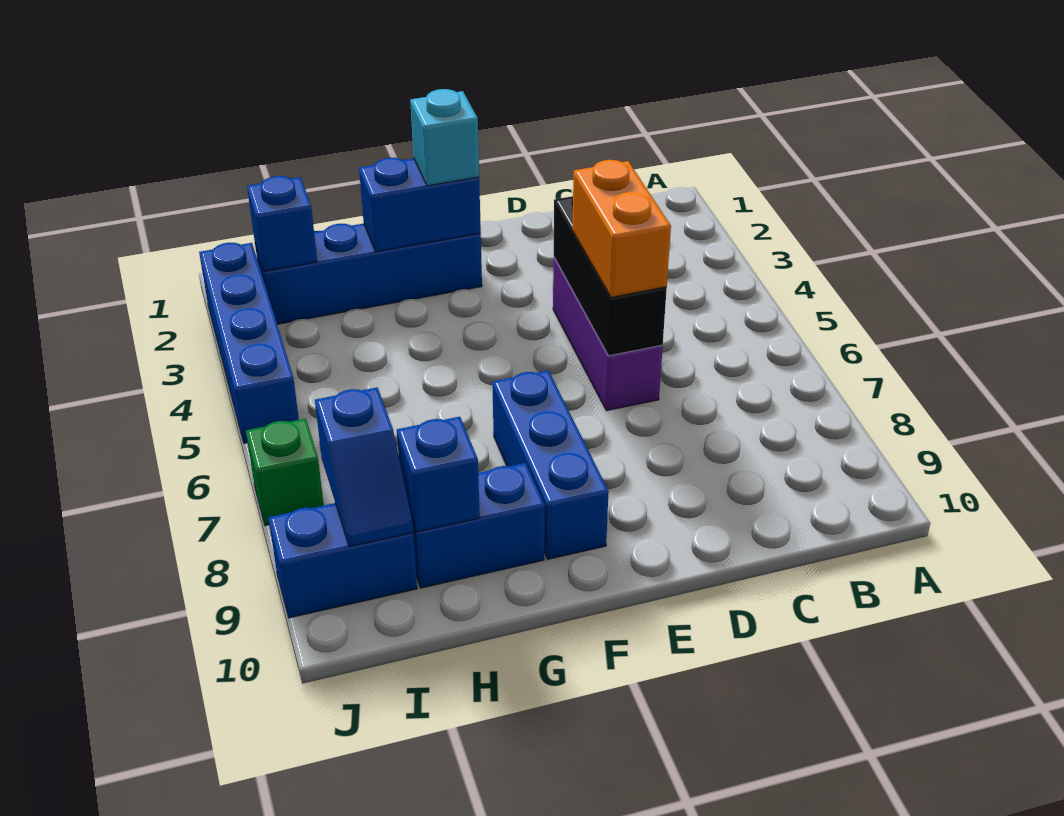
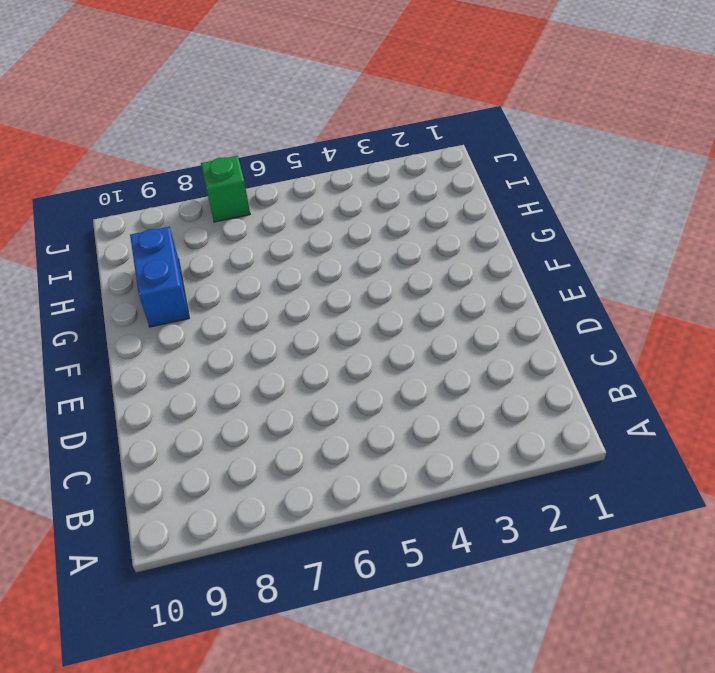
none -> purple 1x3 brick [553,258,663,411]
none -> blue 1x4 brick [255,224,482,324]
none -> blue 1x3 brick [492,370,609,559]

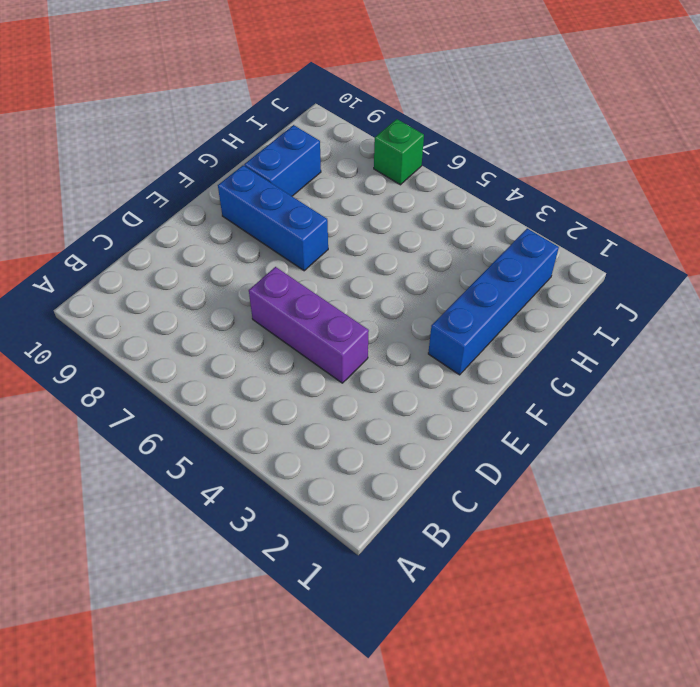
none -> blue 1x2 brick [268,503,417,618]
none -> blue 1x4 brick [199,243,299,443]
none -> black 1x3 brick [554,196,667,356]

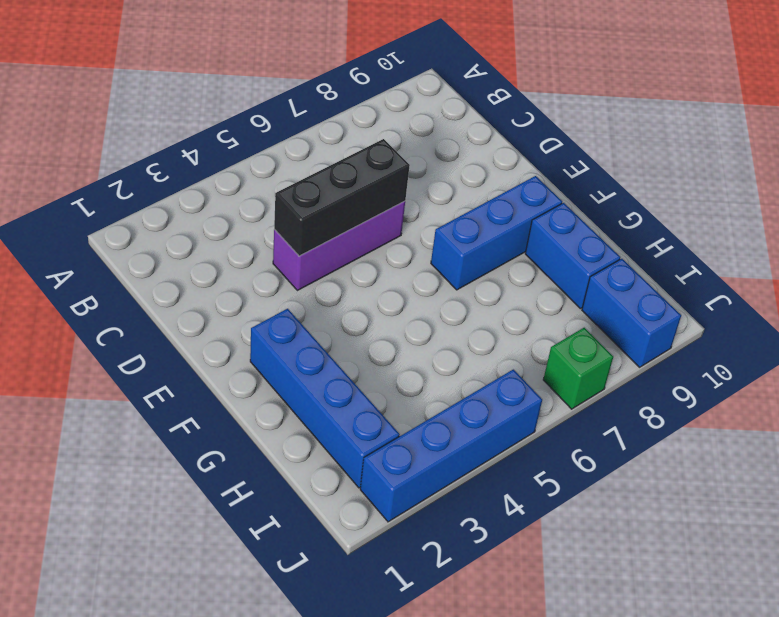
none -> blue 1x2 brick [359,158,481,252]
none -> blue 1x1 brick [397,417,480,532]
none -> blue 1x1 brick [247,176,317,271]

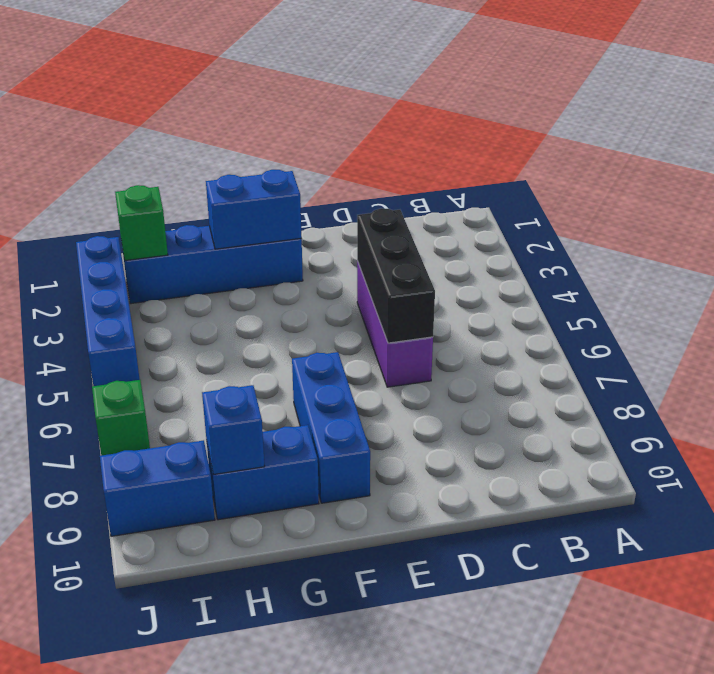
green 1x1 brick [115,185,168,261] -> blue 1x1 brick [247,176,317,271]
none -> blue 1x2 slope [315,387,413,547]
none -> orange 1x2 brick [572,160,671,297]
none -> cyan 1x1 brick [410,89,479,186]

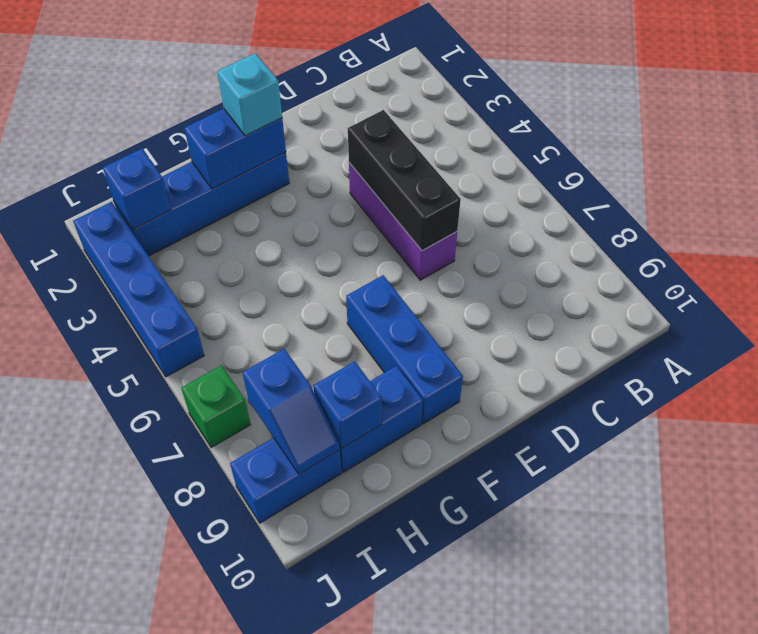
none -> orange 1x2 brick [572,160,671,297]

